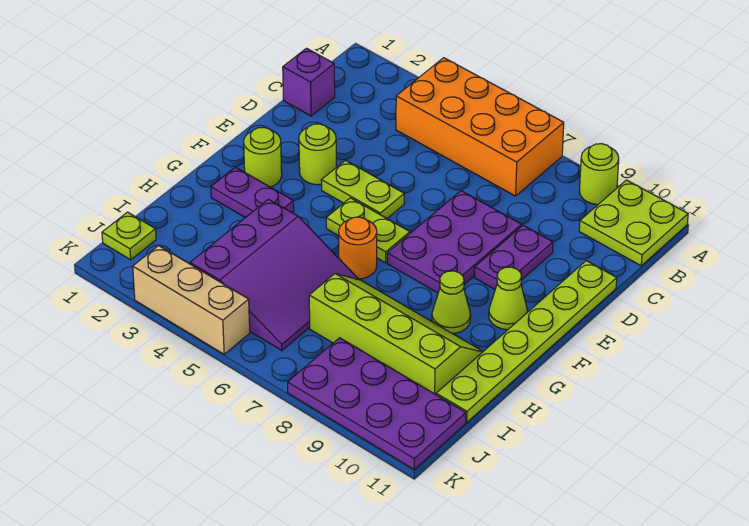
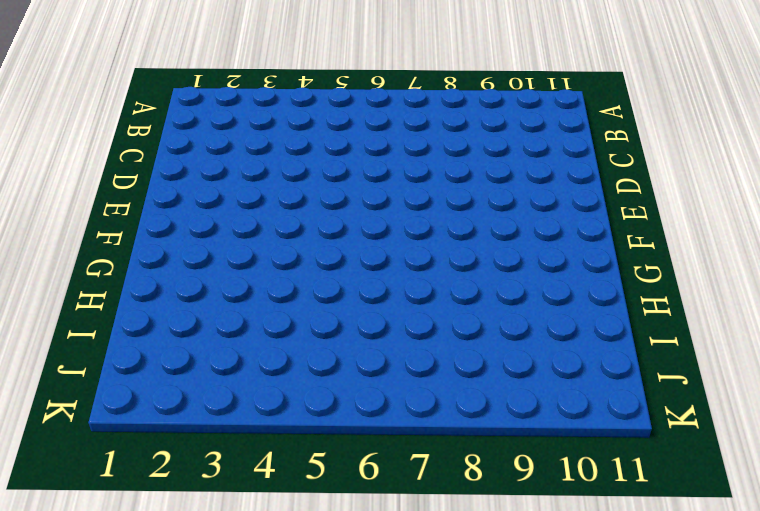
none -> orange 2x4 brick [396,58,564,196]
none -> lime 1x1 round brick [580,144,619,205]
none -> lime 2x2 plate [579,180,688,266]

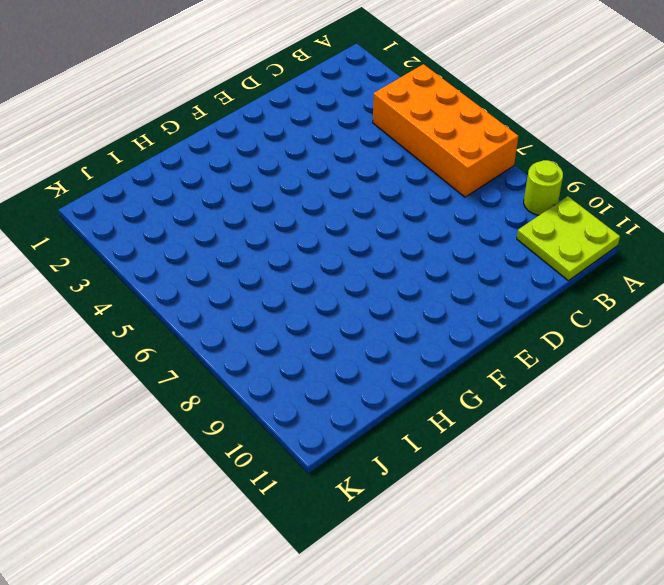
none -> purple 1x1 brick [283,48,335,116]
none -> purple 2x3 plate [387,191,522,293]
none -> purple 1x2 plate [475,225,553,289]

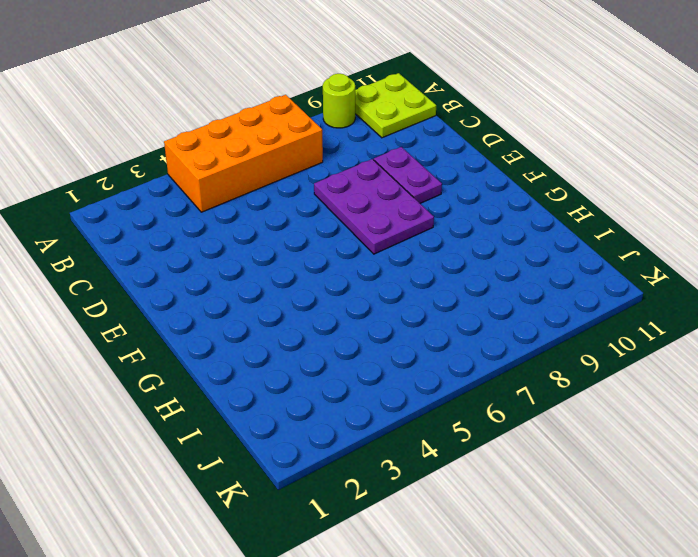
none -> purple 1x1 brick [283,48,335,116]
none -> lime 1x6 plate [436,261,617,422]
none -> lime 1x1 round brick [299,124,336,185]

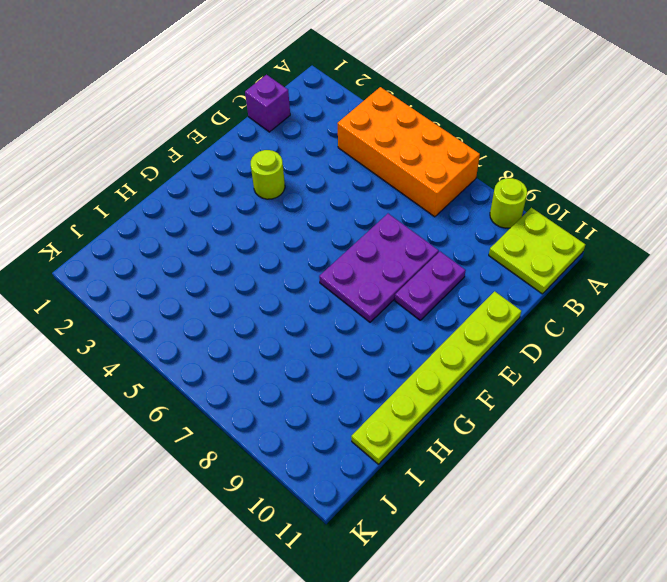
none -> lime 1x2 plate [321,160,404,218]
none -> lime 1x1 round brick [244,127,282,187]
none -> lime 1x2 plate [326,198,410,263]

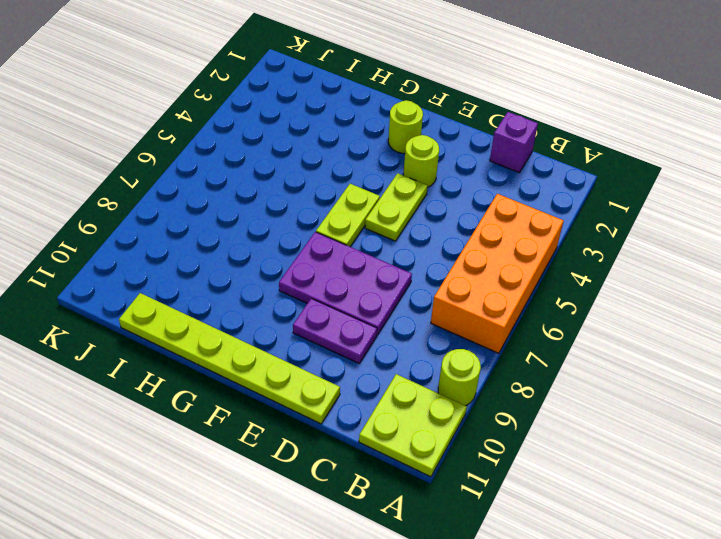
none -> lime 1x1 cone [489,267,527,330]
none -> purple 1x2 plate [211,167,294,218]
none -> orange 1x1 round brick [339,217,377,279]

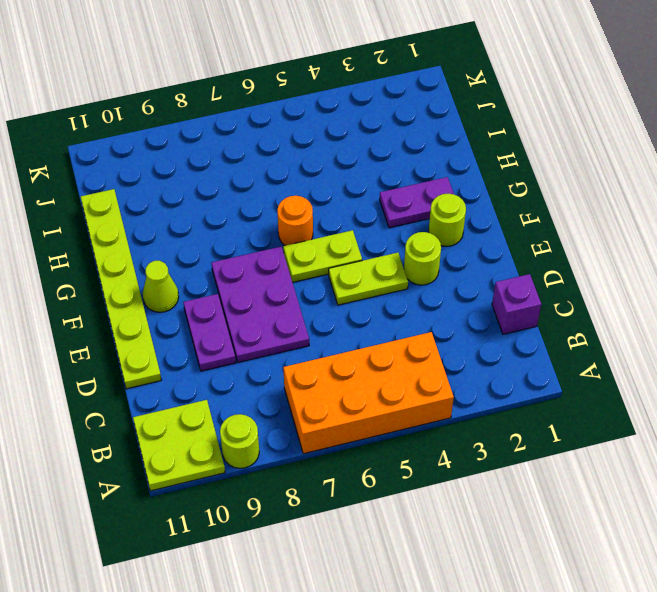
none -> lime 1x1 cone [432,271,471,333]
none -> purple 3x3 slope [190,199,359,350]
none -> lime 2x4 slope [309,274,483,395]

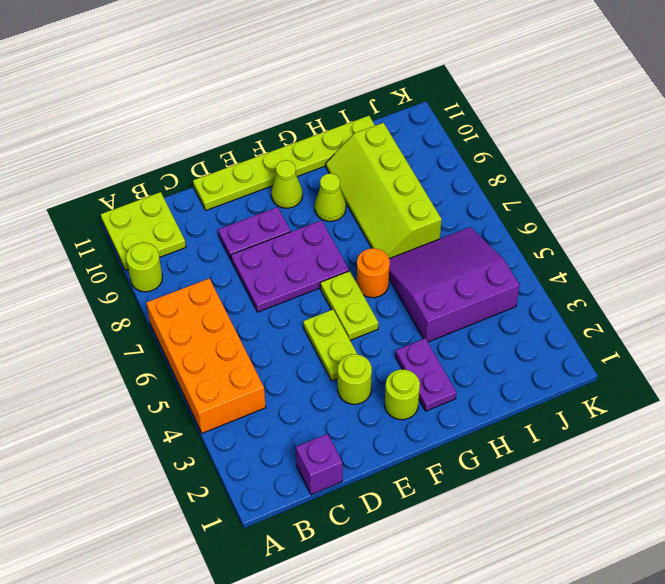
none -> lime 1x1 plate [102,212,156,260]
none -> purple 2x4 plate [288,338,466,469]
none -> tan 1x3 brick [133,246,250,354]

